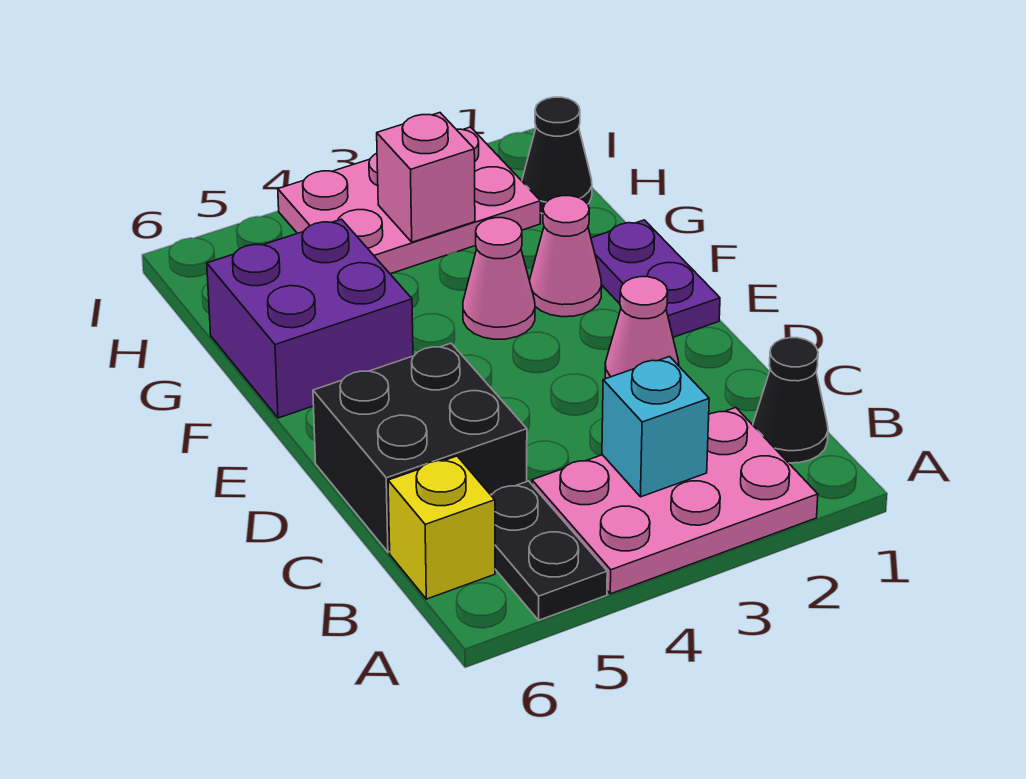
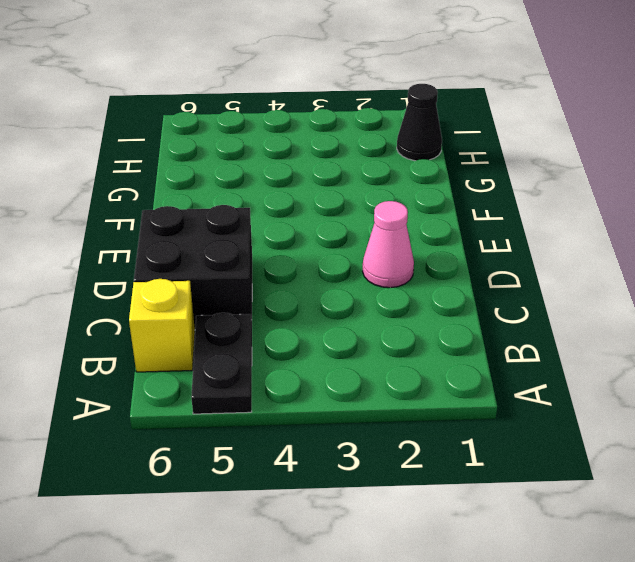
none -> pink 2x3 plate [532,408,818,594]
none -> black 1x1 cone [753,338,828,463]
none -> purple 1x2 plate [591,220,720,337]

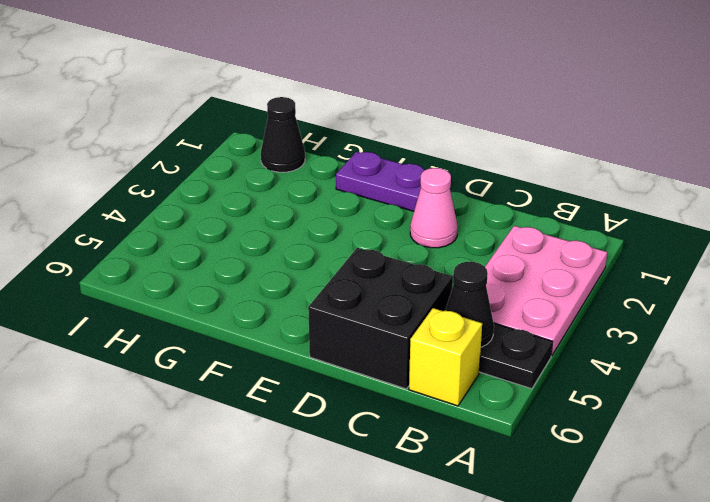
black 1x1 cone [445,262,494,347] -> black 1x1 cone moved to [753,338,828,463]
none -> pink 1x1 cone [530,196,602,317]
none -> pink 1x1 cone [463,218,535,339]
none -> purple 2x2 brick [207,219,413,418]

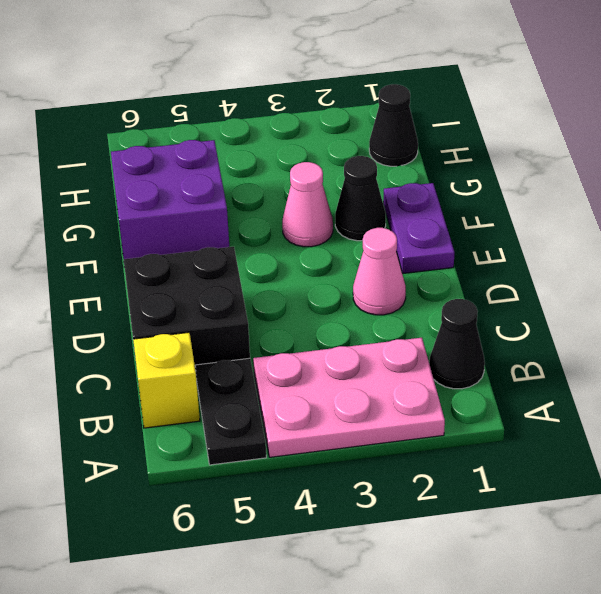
black 1x1 cone [335,156,386,241] -> pink 1x1 cone [530,196,602,317]
none -> pink 2x3 plate [278,127,540,274]
none -> cyan 1x1 brick [602,357,709,497]
none -> pink 1x1 brick [377,113,475,242]

